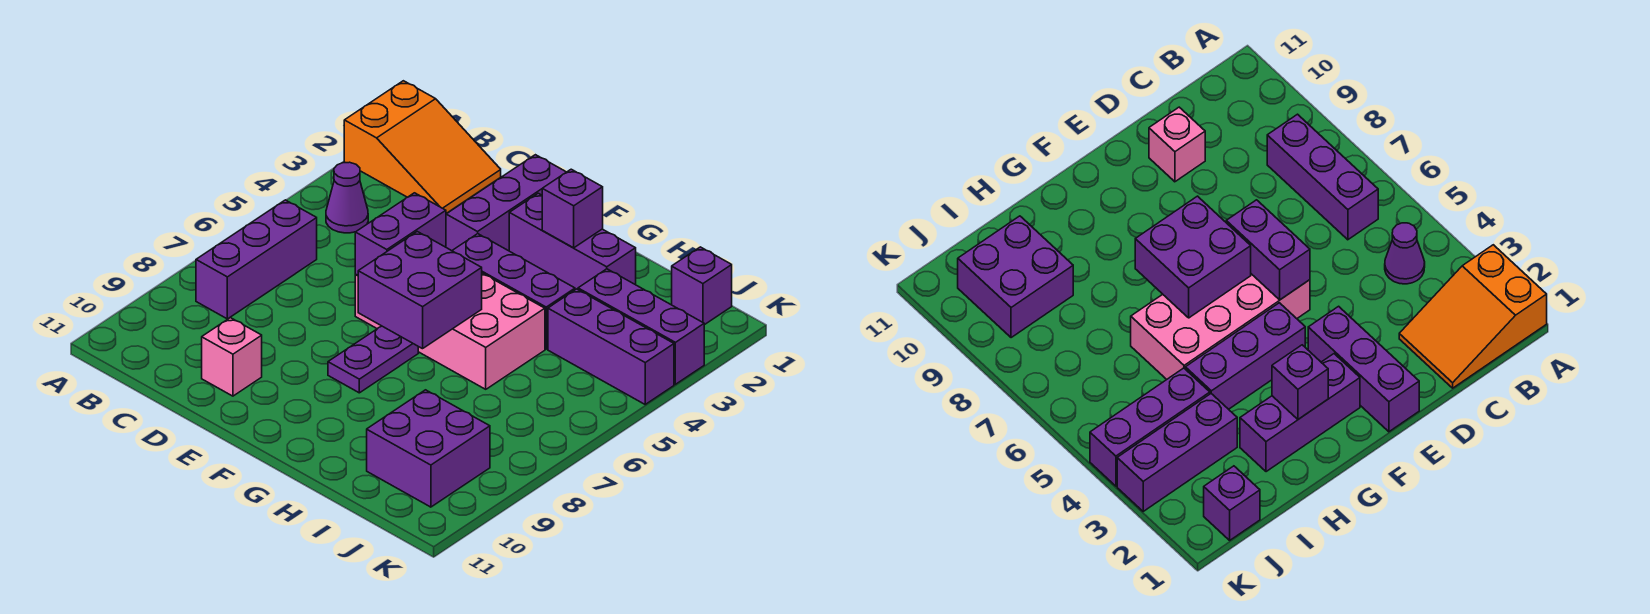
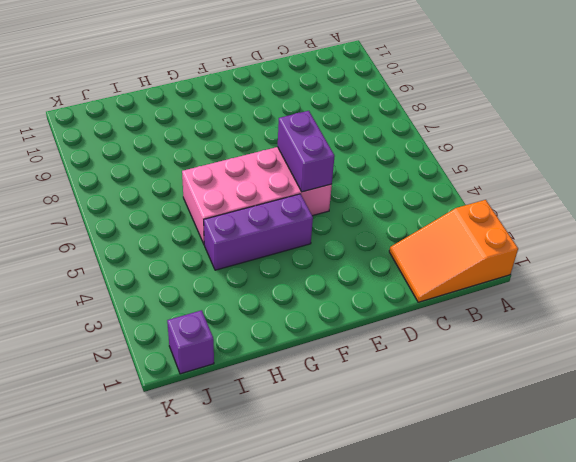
none -> purple 1x1 cone [326,162,368,233]
none -> purple 1x3 brick [196,200,317,319]
none -> pink 1x1 brick [202,318,262,396]

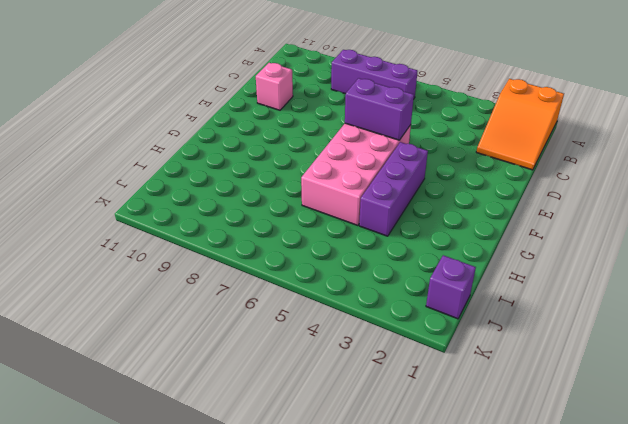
none -> purple 1x1 cone [326,162,368,233]
none -> purple 1x3 brick [446,155,566,251]
none -> purple 1x3 brick [509,193,636,290]

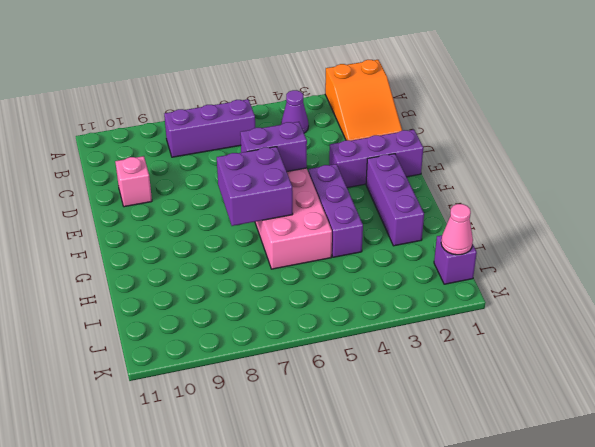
pink 1x1 cone [441,204,473,255] -> none
none -> purple 1x2 plate [328,326,418,393]
none -> purple 1x3 brick [578,269,704,384]
none -> purple 1x3 brick [548,289,674,404]

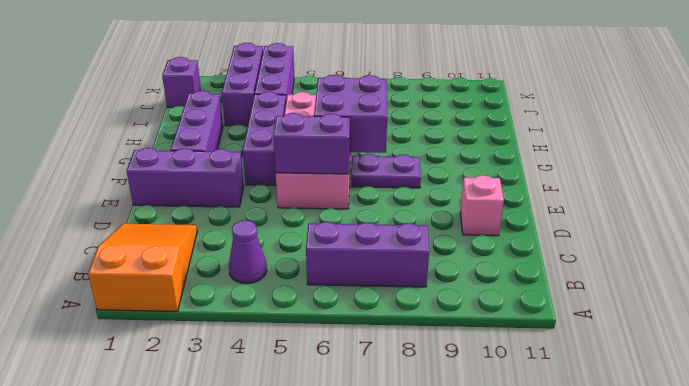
none -> purple 2x2 brick [367,390,490,507]
none -> purple 1x1 brick [542,169,603,248]

